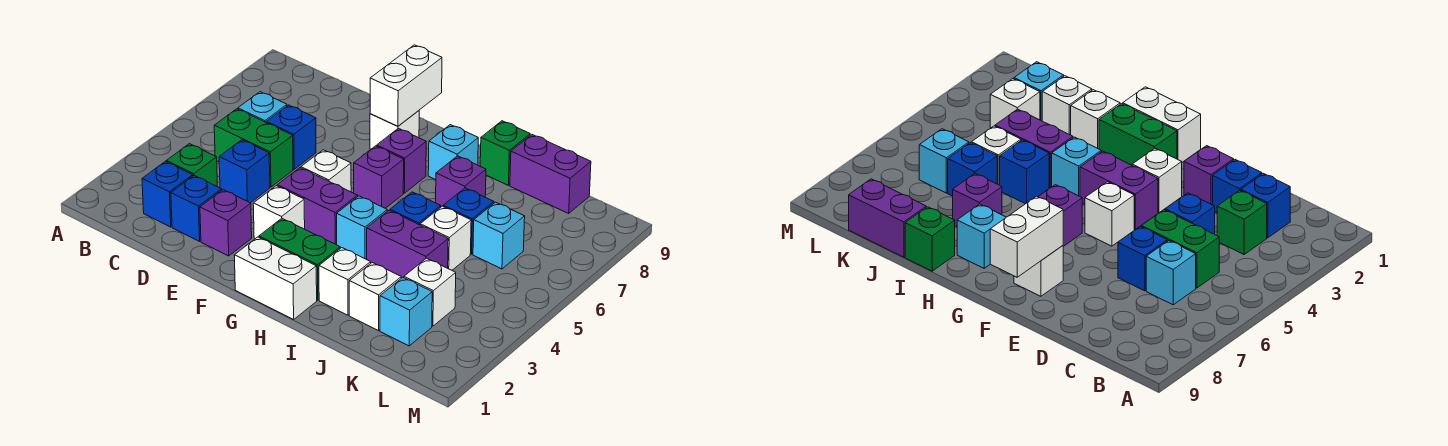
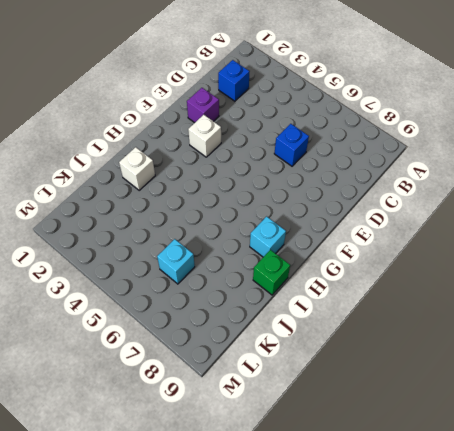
none -> green 1x1 brick [166,144,217,186]
none -> green 1x2 brick [214,109,293,187]
none -> cyan 1x1 brick [238,92,287,122]
none -> blue 1x1 brick [171,176,222,241]

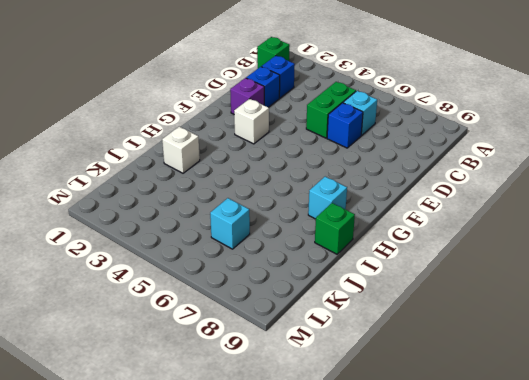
green 1x1 brick [257,37,290,68] -> green 1x1 brick moved to [166,144,217,186]
none -> blue 1x1 brick [219,140,270,203]
none -> purple 1x2 brick [277,168,358,245]
none -> white 1x1 brick [301,150,351,192]
none -> white 1x1 brick [370,111,419,149]

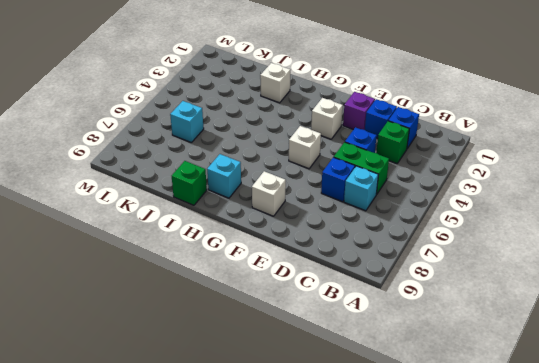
none -> purple 1x2 brick [277,168,358,245]
none -> white 1x2 brick [234,237,317,319]
none -> green 1x2 brick [259,218,340,300]
none -> purple 1x1 brick [354,146,404,208]

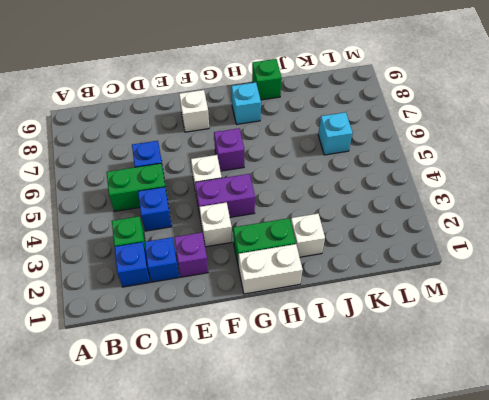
none -> cyan 1x1 brick [238,92,287,122]
none -> purple 1x1 brick [377,128,426,193]
none -> cyan 1x1 brick [337,196,387,259]
none -> purple 1x2 brick [367,210,448,278]

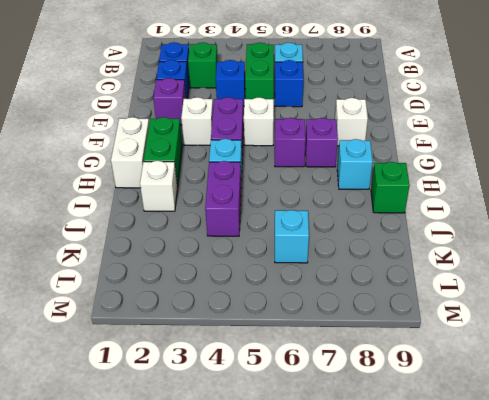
none -> blue 1x1 brick [390,192,441,225]
none -> purple 1x1 brick [436,156,486,207]
none -> white 1x1 brick [349,262,401,331]
none -> white 1x1 brick [420,206,471,270]

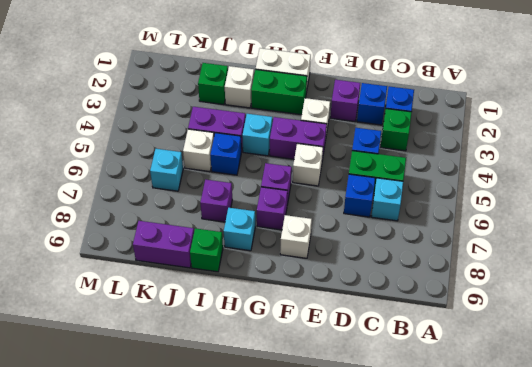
green 1x1 brick [198,63,228,105] -> white 1x1 brick [349,262,401,331]
none -> blue 1x1 brick [443,188,494,254]
none -> cyan 1x1 brick [380,278,432,346]
none -> white 1x1 brick [404,258,456,326]
none -> white 1x2 brick [370,45,442,126]

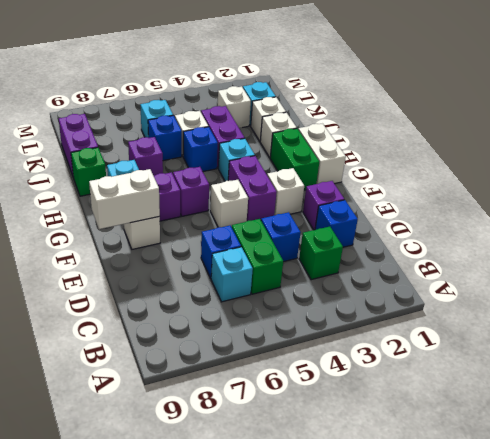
none -> blue 1x1 brick [142,161,193,227]

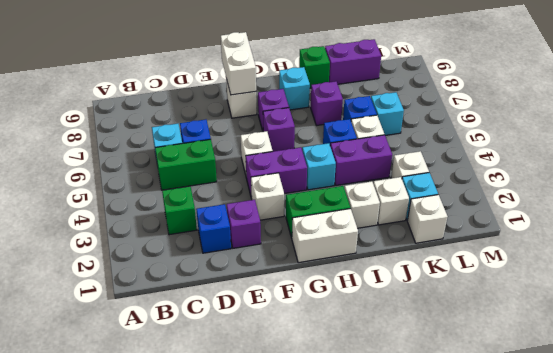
white 1x1 brick [407,195,448,243] -> none
none -> blue 1x1 brick [142,161,193,227]
none -> blue 1x1 brick [219,140,270,203]

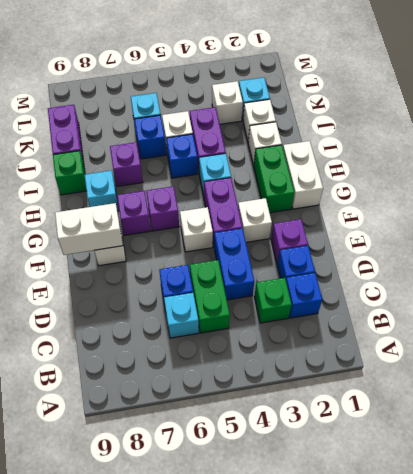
blue 1x2 brick [214,228,254,300] -> blue 1x1 brick [219,140,270,203]

